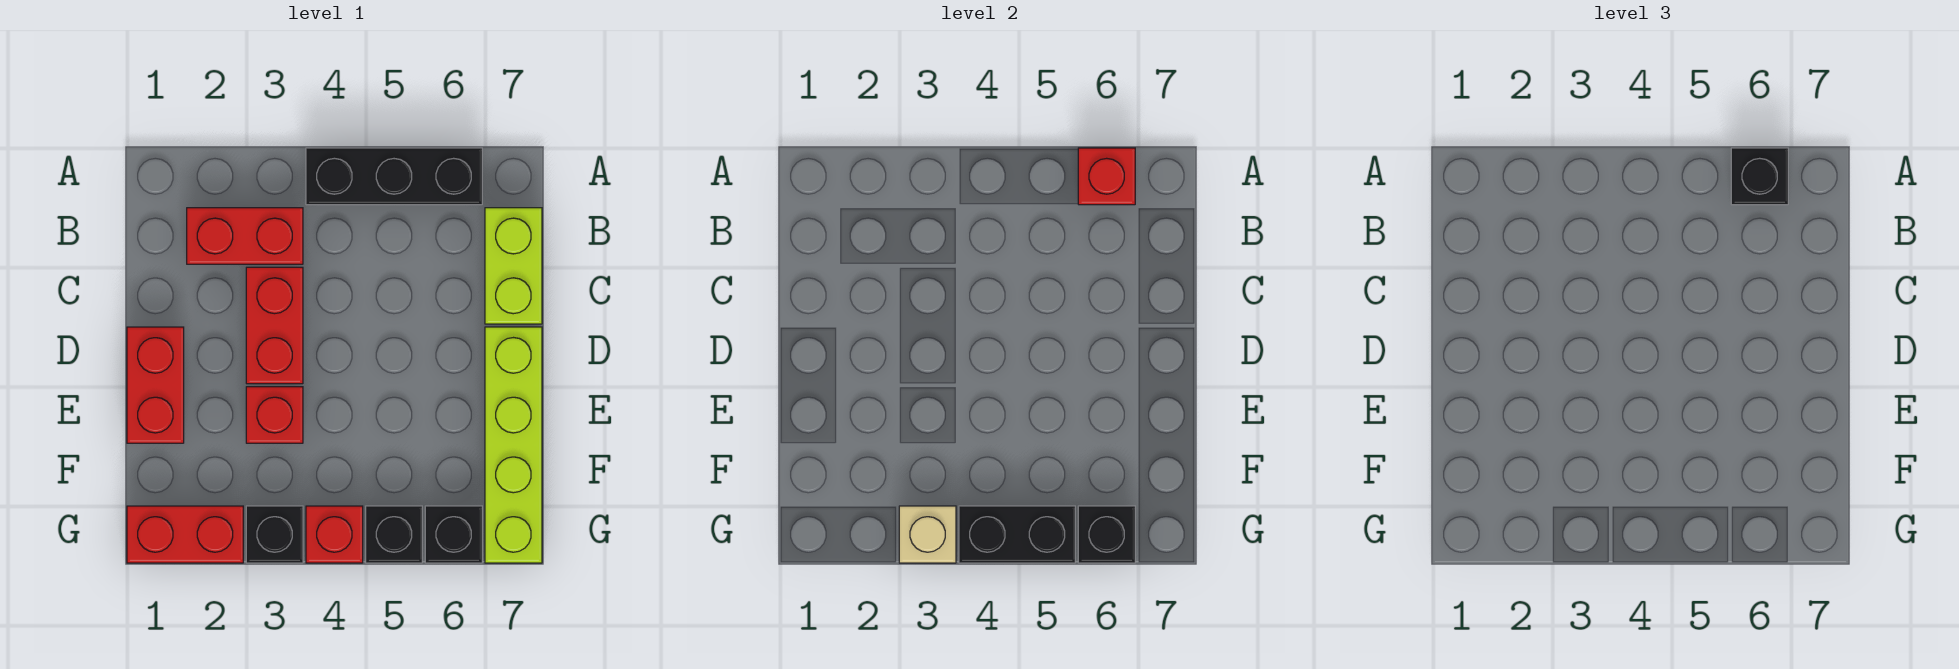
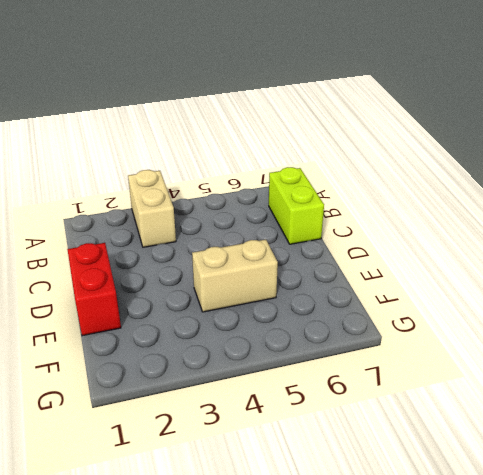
tan 1x2 brick [128,170,176,247] -> red 1x2 brick [187,208,303,264]
tan 1x2 brick [192,240,278,312] -> none
none -> black 1x3 brick [306,148,482,205]
none -> red 1x2 brick [246,267,303,384]
none -> lime 1x4 brick [485,327,542,563]

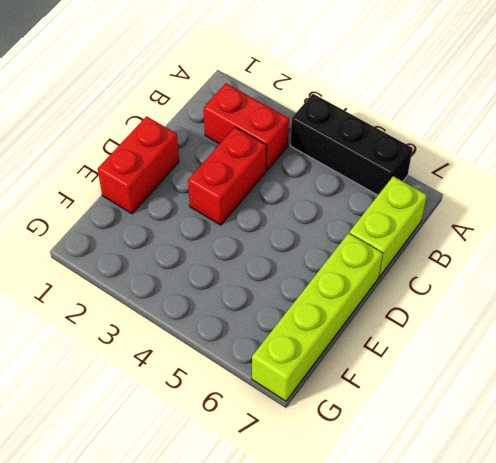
none -> red 1x1 brick [246,387,303,443]
none -> red 1x2 brick [127,506,243,563]
none -> black 1x1 brick [246,506,303,563]

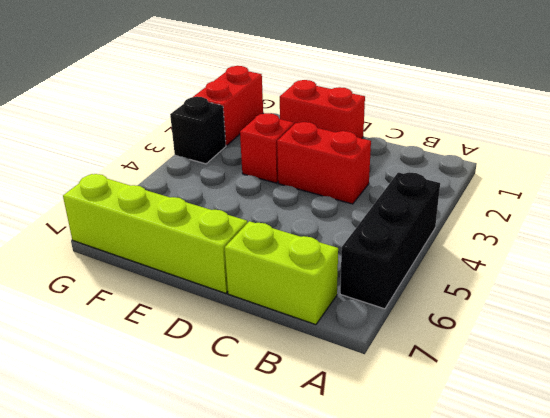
none -> red 1x2 brick [187,208,303,264]
none -> red 1x1 brick [306,506,363,563]
none -> black 1x1 brick [366,506,422,563]

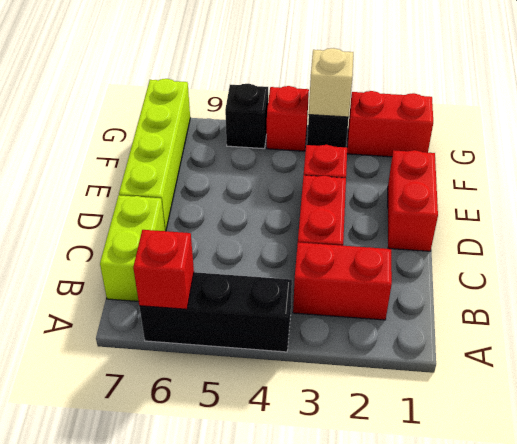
none -> black 1x1 brick [425,506,482,563]
none -> black 1x2 brick [959,506,1075,563]
none -> black 1x1 brick [1078,506,1135,563]

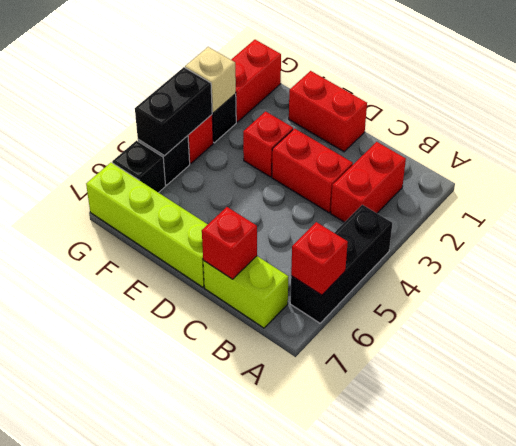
red 1x1 brick [202,207,257,279] -> none
none -> black 1x1 brick [1078,506,1135,563]
none -> black 1x1 brick [1731,148,1788,205]

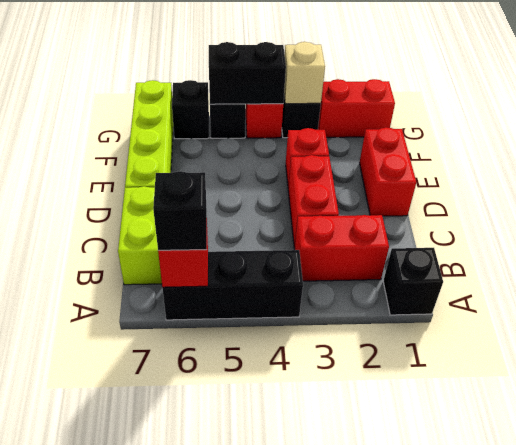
black 1x1 brick [383,248,443,315] -> black 1x1 brick moved to [1078,506,1135,563]

